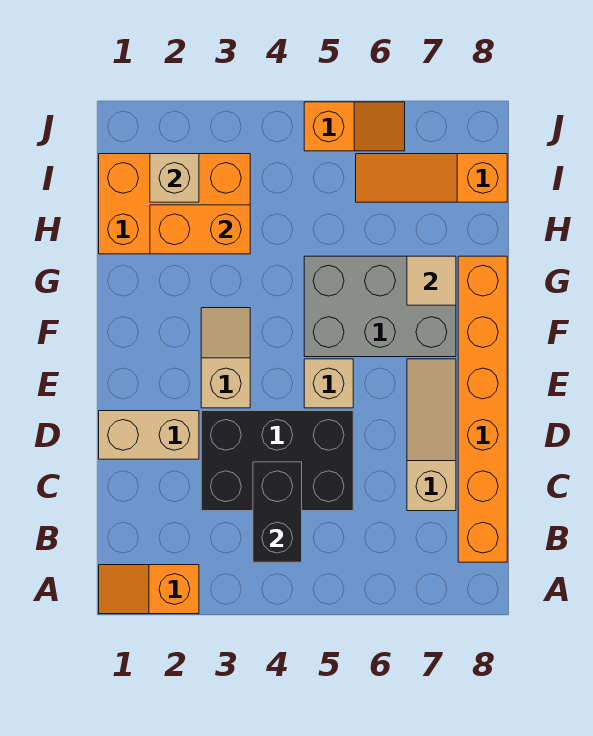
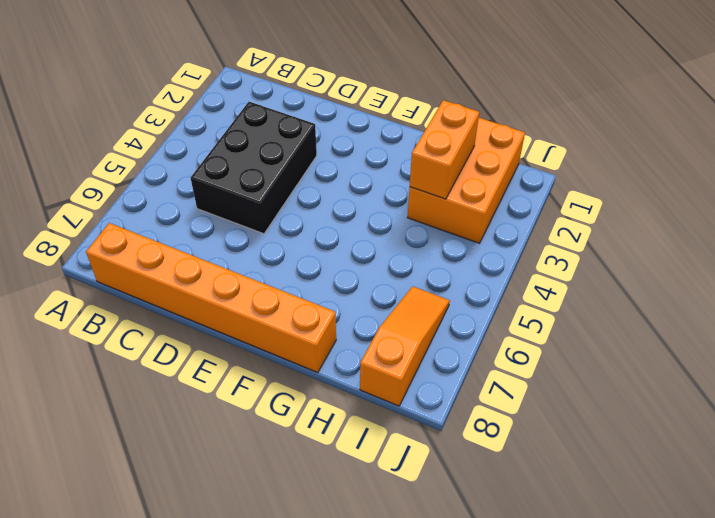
none -> orange 1x2 slope [99,565,199,614]
none -> tan 1x3 slope [407,359,456,511]
none -> tan 1x2 brick [99,411,199,459]

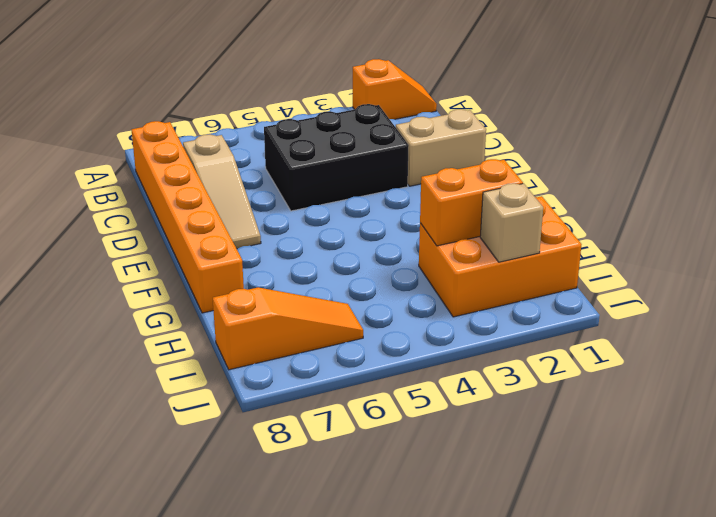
none -> tan 1x2 slope [201,308,250,408]
none -> tan 1x1 brick [304,359,353,408]
none -> grey 2x3 brick [304,256,456,357]

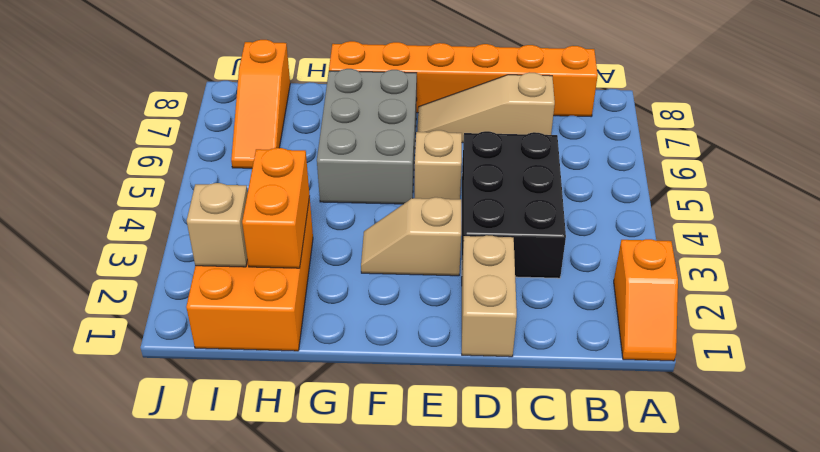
none -> orange 1x2 slope [304,102,405,151]
none -> black 1x2 brick [253,462,302,562]
none -> tan 1x1 tile [407,256,456,305]

